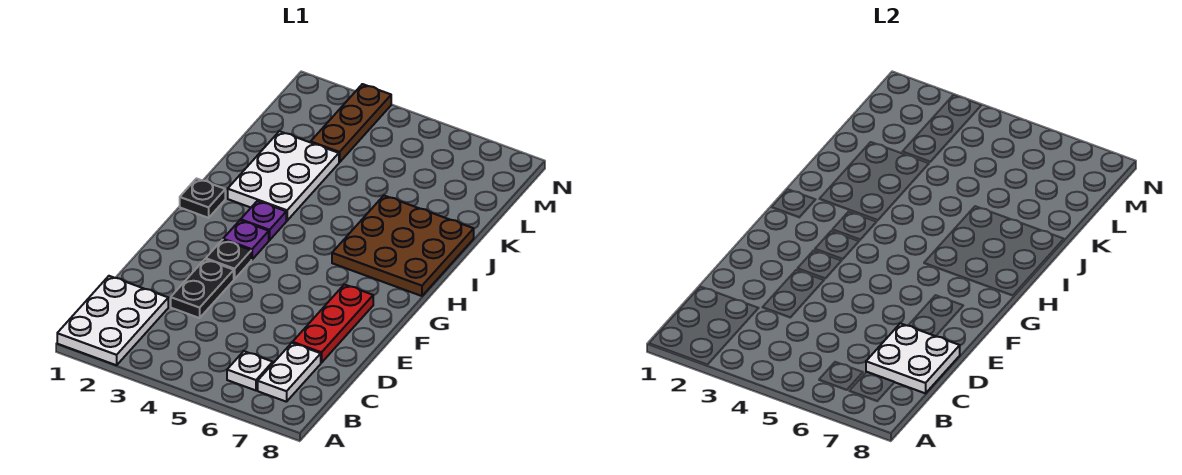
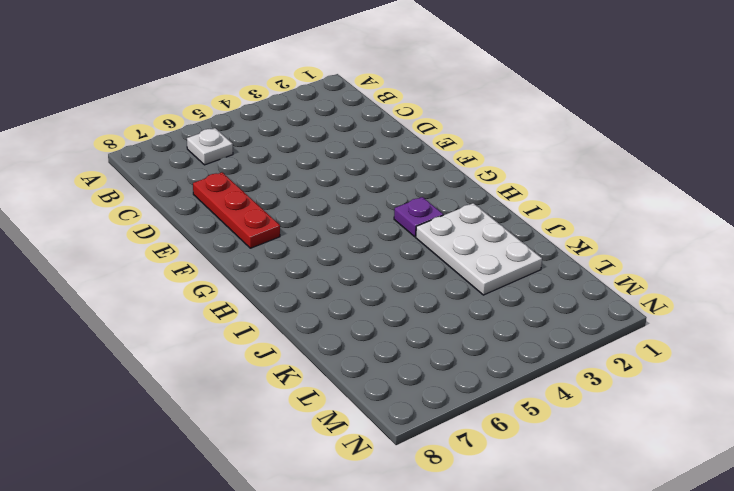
none -> white 2x3 plate [57,276,168,365]
none -> white 1x2 plate [258,343,321,402]
none -> black 1x2 plate [171,259,234,318]

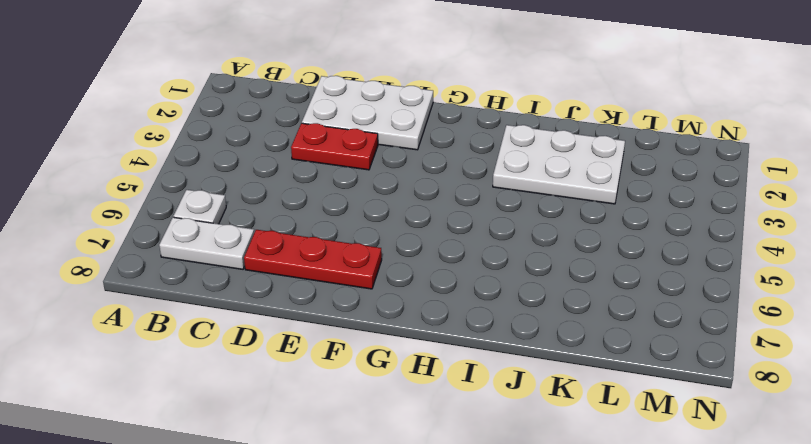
white 2x3 plate [302,76,433,150] -> white 2x3 plate moved to [57,276,168,365]
red 1x2 plate [291,123,378,170] -> black 1x2 plate [171,259,234,318]
none -> black 1x1 plate [206,240,251,279]
none -> purple 1x1 plate [223,220,269,260]
none -> black 1x1 plate [180,179,225,218]

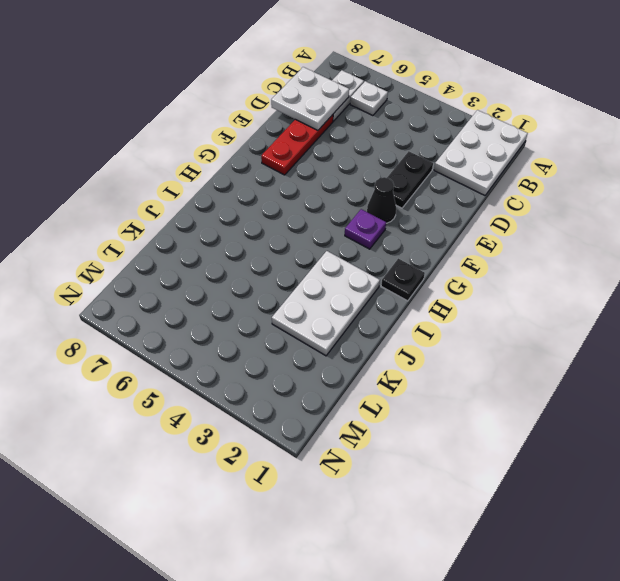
black 1x1 cone [367,177,396,223] -> black 1x1 plate [206,240,251,279]
none -> purple 1x1 plate [241,201,286,240]
none -> brown 3x3 plate [332,196,474,296]
none -> brown 1x3 plate [311,84,391,162]

